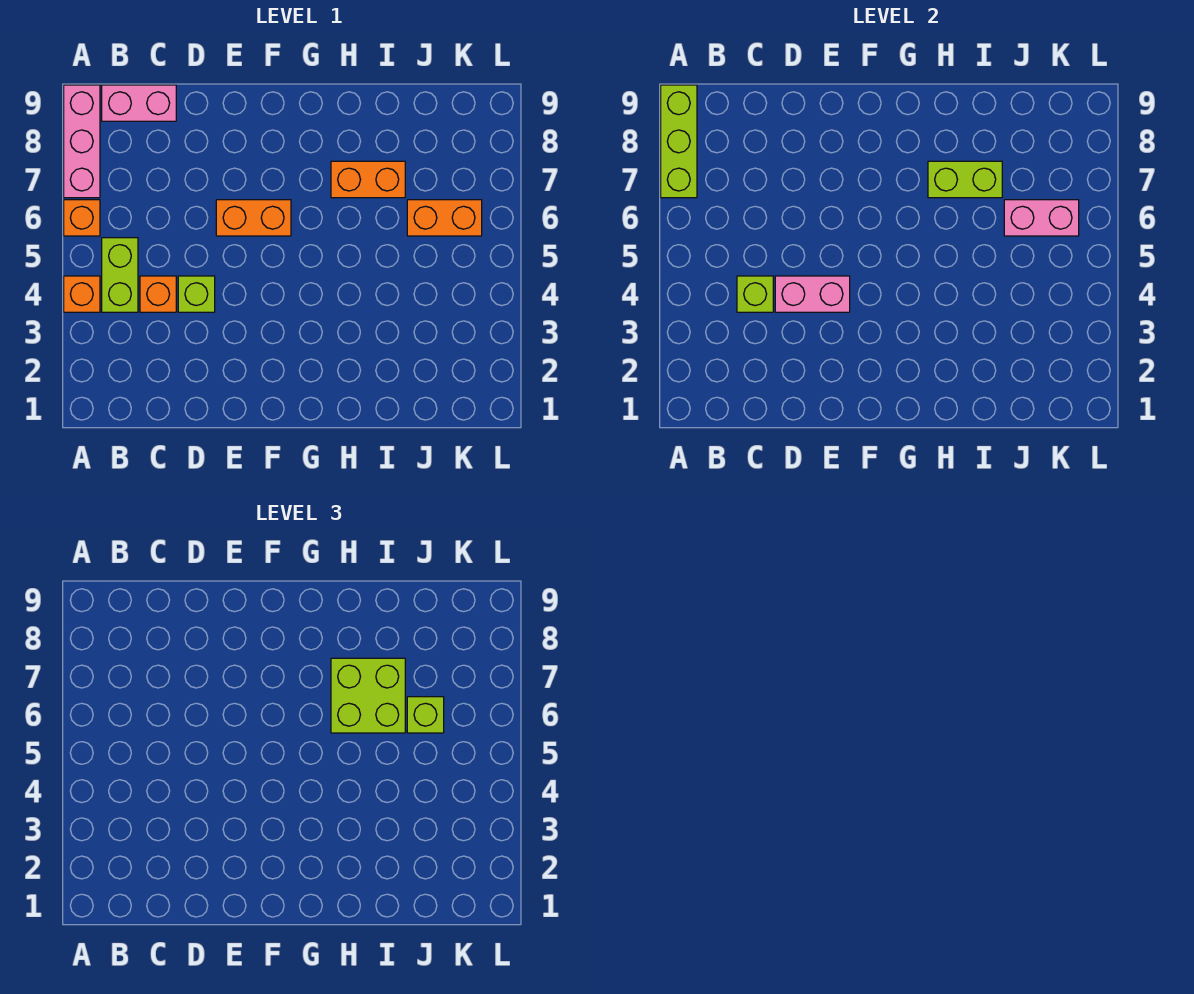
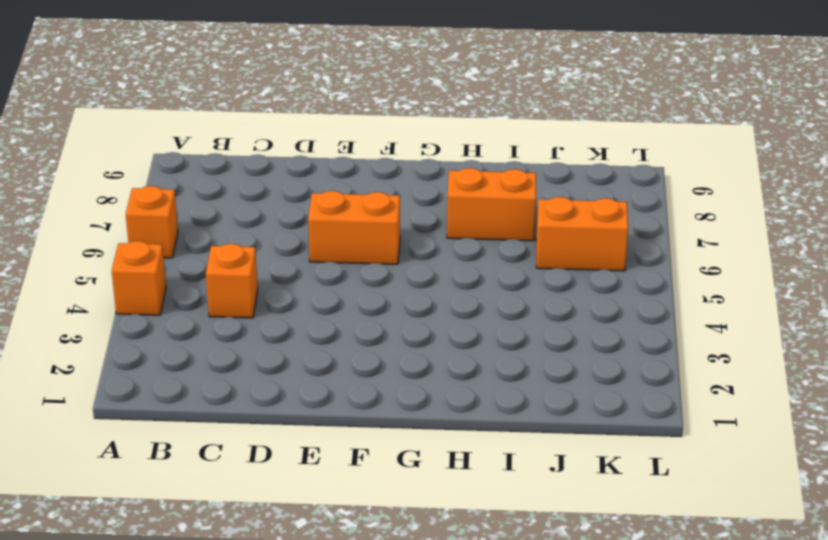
none -> pink 1x3 brick [64,85,100,198]
none -> lime 1x2 brick [102,238,138,312]
none -> pink 1x2 brick [102,85,176,121]

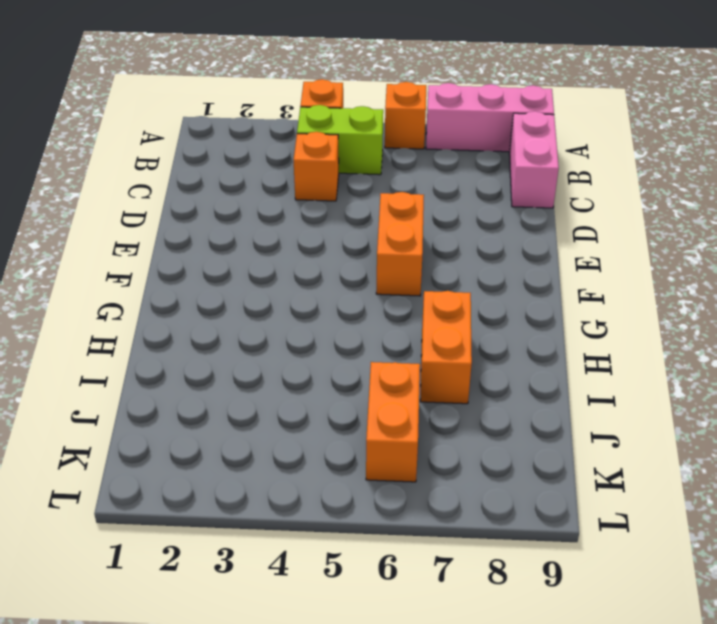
none -> lime 1x1 brick [178,276,215,312]
none -> lime 1x3 brick [661,85,697,198]
none -> lime 1x1 brick [737,276,773,312]

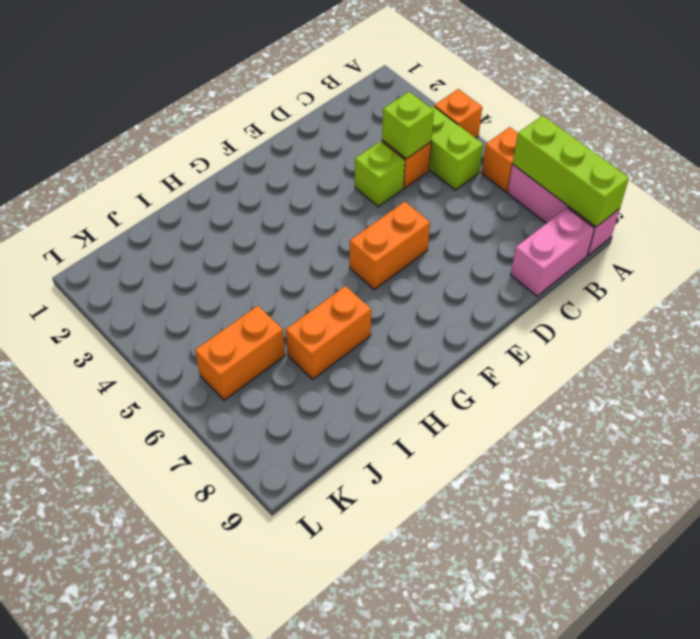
none -> pink 1x2 brick [775,276,850,312]
none -> lime 1x2 brick [928,161,1002,198]
none -> pink 1x2 brick [1004,200,1079,236]

